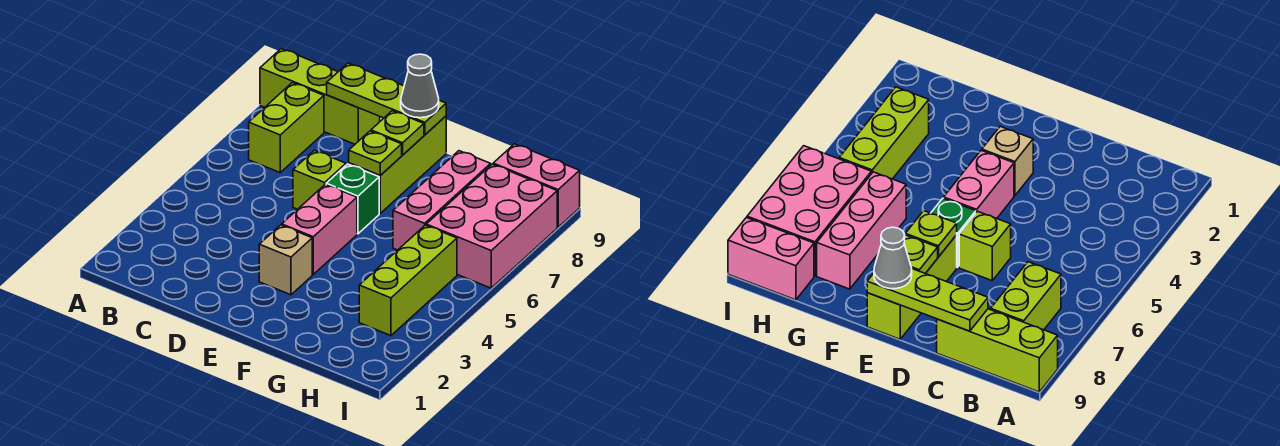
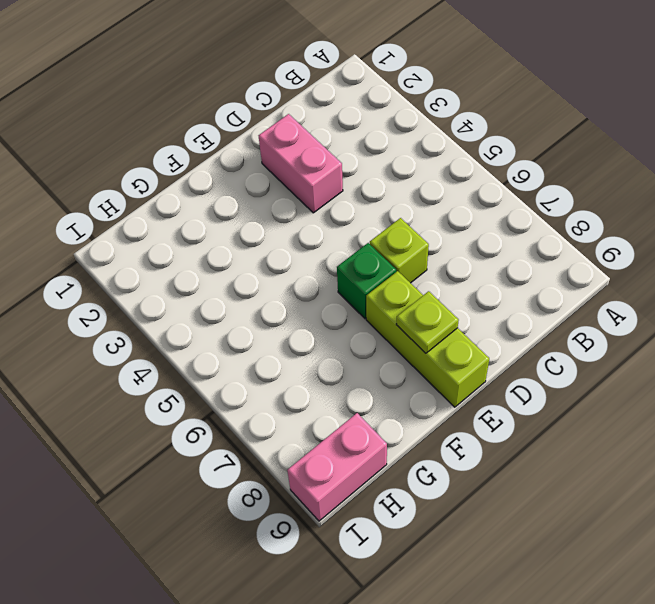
pink 1x2 brick [259,114,343,213] -> pink 1x2 brick moved to [282,184,357,274]
none -> lime 1x3 brick [260,49,380,144]
none -> lime 1x2 brick [249,83,324,172]
none -> tan 1x1 brick [259,225,312,295]

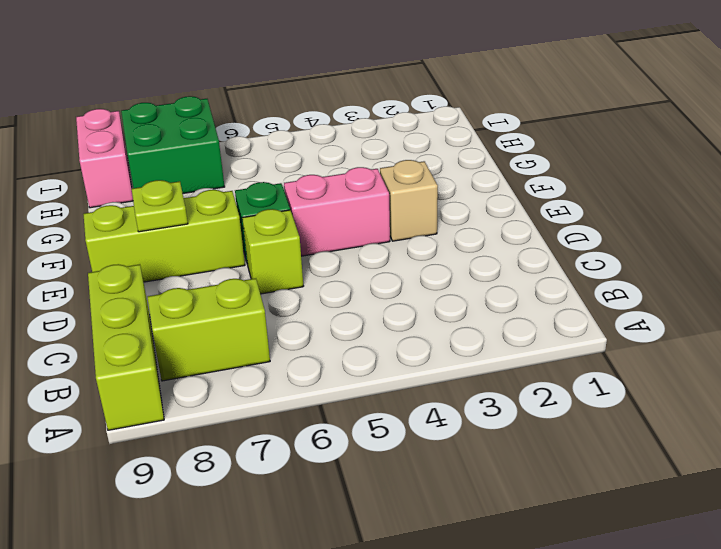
green 2x2 brick [121,96,225,193] -> pink 2x3 brick [426,164,557,288]
none -> pink 1x3 brick [393,151,491,250]
none -> lime 1x3 brick [359,225,457,336]
none -> lime 1x3 plate [327,63,446,135]

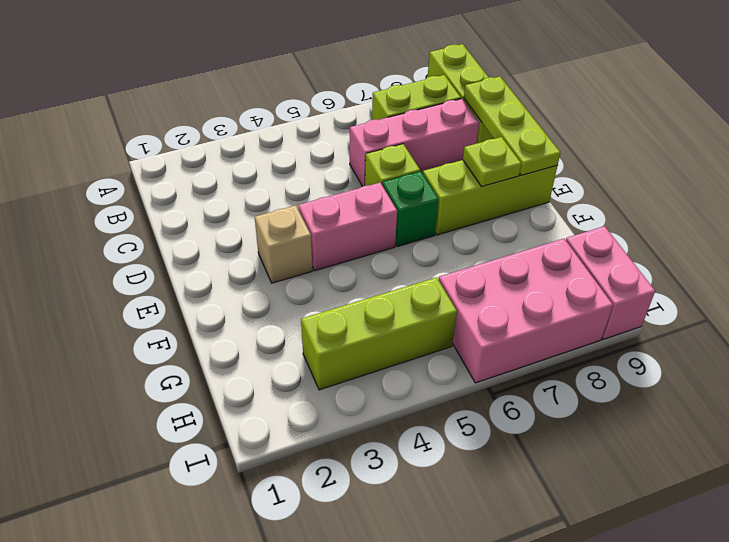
pink 1x3 brick [350,99,479,186] -> pink 1x3 brick moved to [393,151,491,250]
none -> lime 1x1 plate [349,131,402,175]
none -> grey 1x1 cone [401,54,439,118]

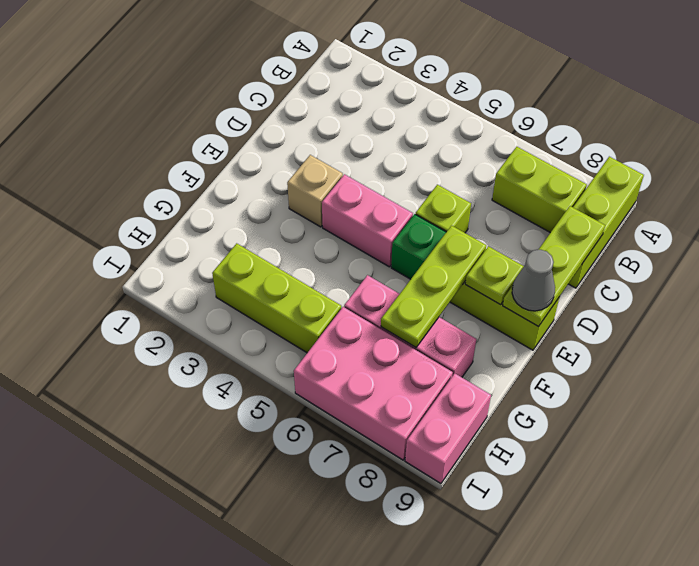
lime 1x3 plate [381,226,486,347] -> lime 1x1 plate [349,131,402,175]

